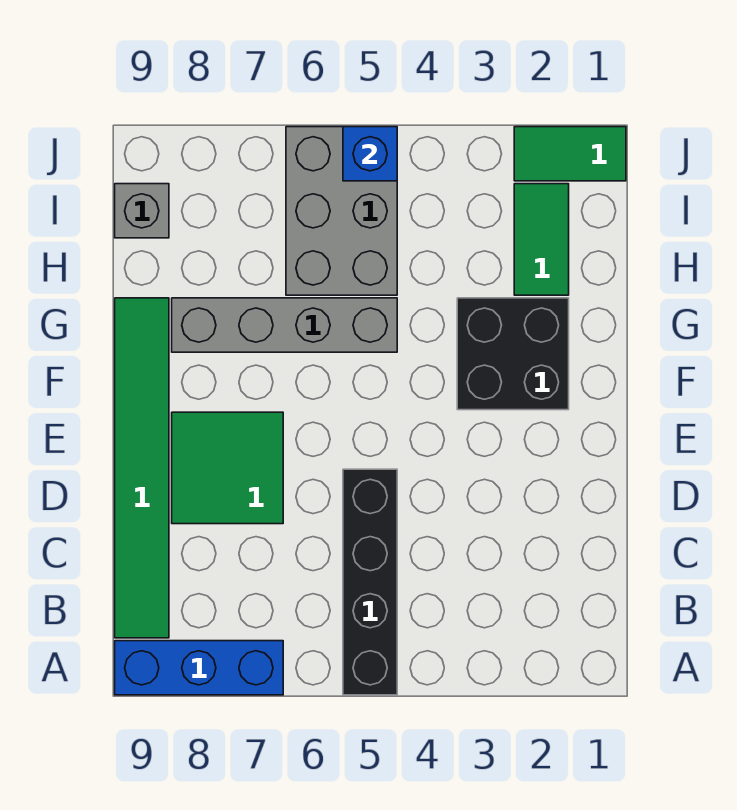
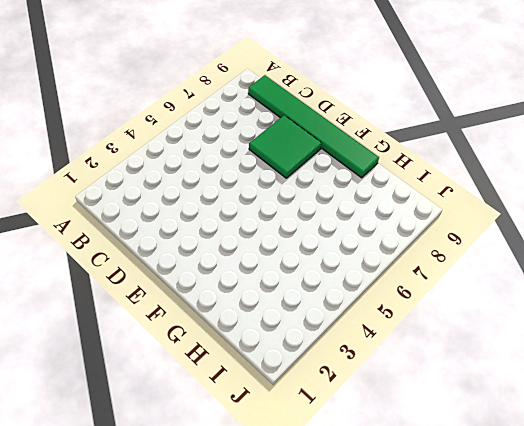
none -> black 1x4 brick [343,469,397,695]
none -> blue 1x3 brick [115,641,283,695]

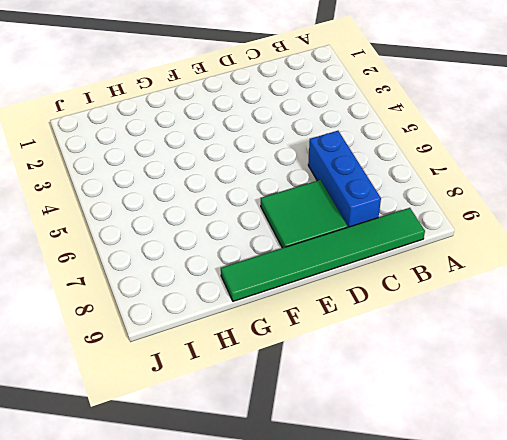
blue 1x3 brick [308,131,381,227] -> blue 1x3 brick moved to [115,641,283,695]
none -> black 1x4 brick [343,469,397,695]
none -> black 2x2 brick [457,298,569,410]

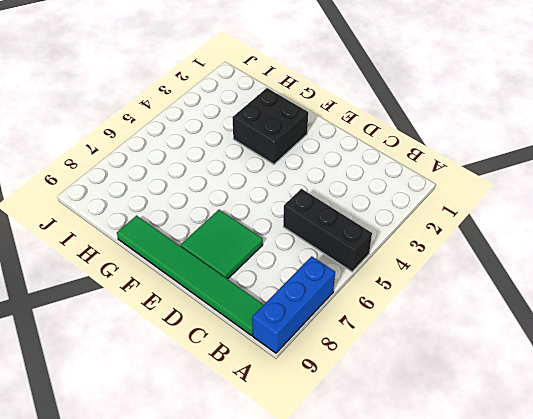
black 1x3 brick [283,189,372,272] -> black 1x4 brick [343,469,397,695]
none -> grey 1x4 brick [172,298,397,352]
none -> green 1x2 tile [514,184,569,295]

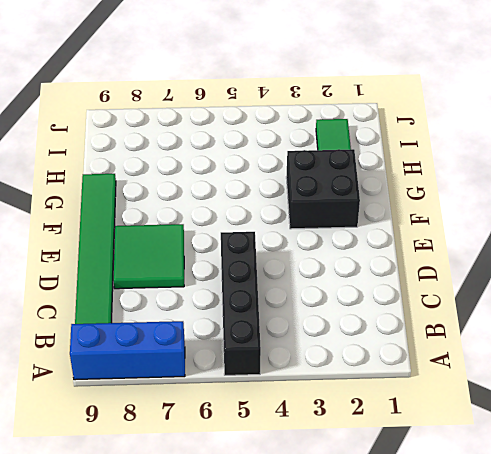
none -> grey 1x4 brick [172,298,397,352]
none -> grey 2x3 brick [286,127,397,295]

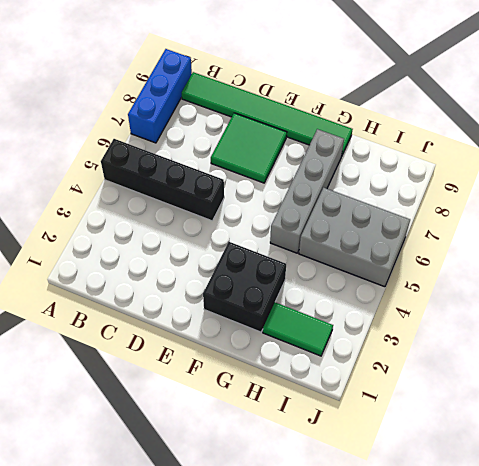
none -> grey 1x1 brick [115,184,169,238]
none -> green 1x2 tile [514,127,626,181]

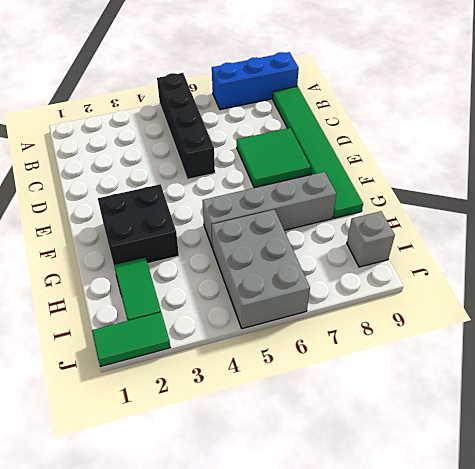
none -> blue 1x1 brick [343,127,397,181]

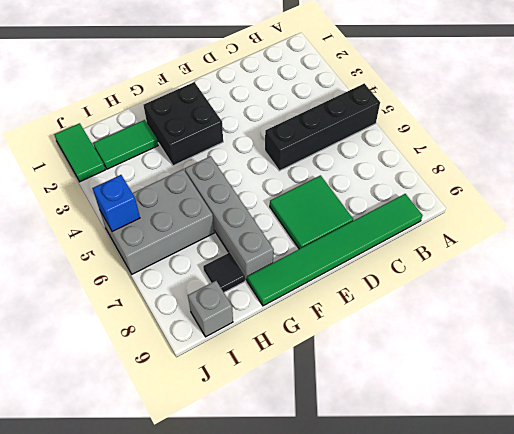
black 1x1 tile [203,252,245,292] -> none
none -> blue 1x3 brick [115,641,283,695]

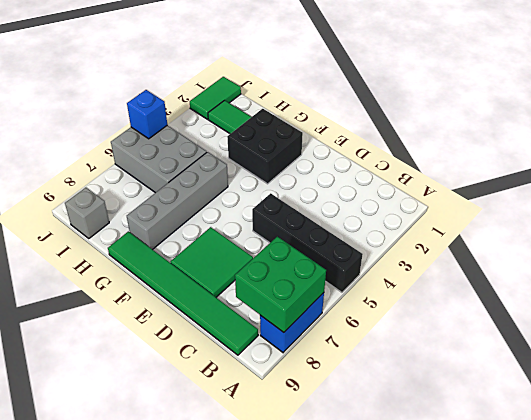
blue 1x2 brick [260,293,324,352] -> blue 1x3 brick [115,641,283,695]
green 2x2 brick [235,236,326,332] -> none

